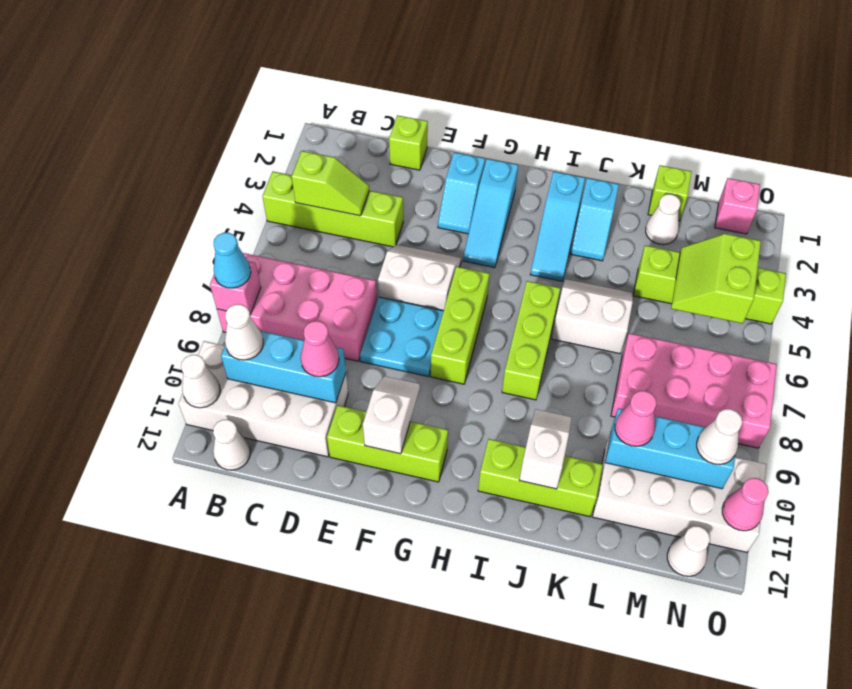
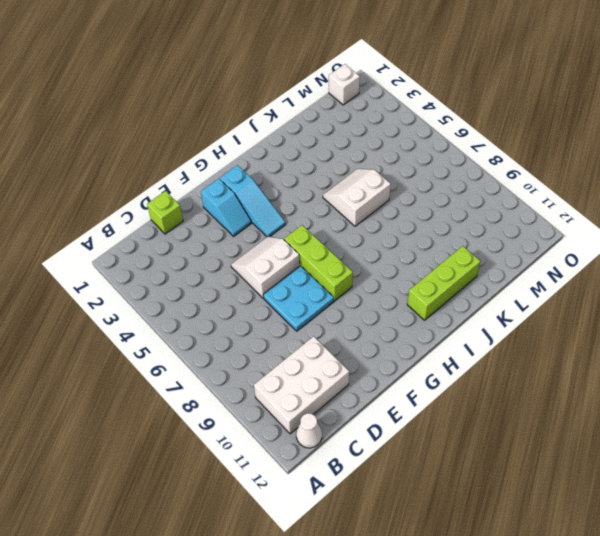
white 2x3 brick [254,336,349,434] -> white 2x4 brick [179,341,348,457]
white 1x1 brick [329,64,360,105] -> pink 1x1 brick [715,178,760,234]
none -> lime 1x4 brick [262,172,403,247]
none -> pink 2x4 brick [217,253,377,361]
none -> lime 1x3 brick [327,405,448,482]
none -> cyan 1x3 slope [530,172,585,281]

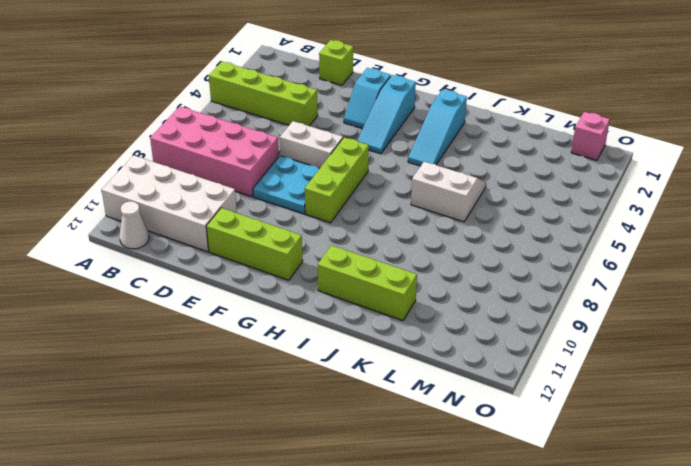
none -> lime 1x3 brick [502,281,560,400]
none -> cyan 1x2 slope [571,178,619,261]
none -> lime 1x1 brick [648,165,691,221]
none -> white 1x1 cone [646,194,681,245]

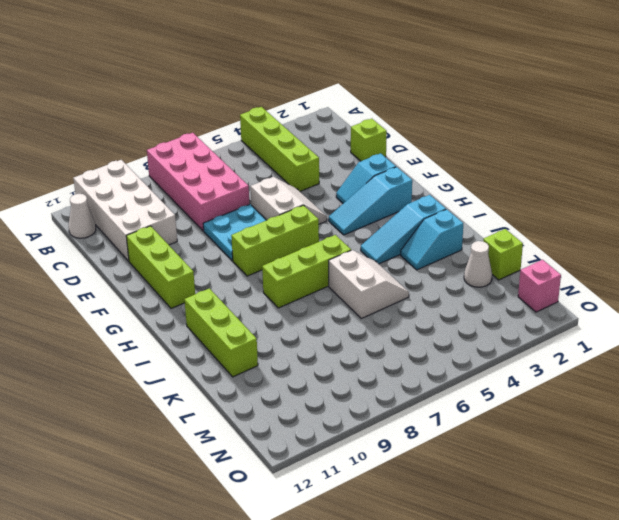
none -> lime 1x4 brick [633,245,786,324]
none -> pink 2x4 brick [611,333,777,448]
none -> white 2x4 brick [592,432,766,552]
none -> white 1x1 cone [667,526,710,576]

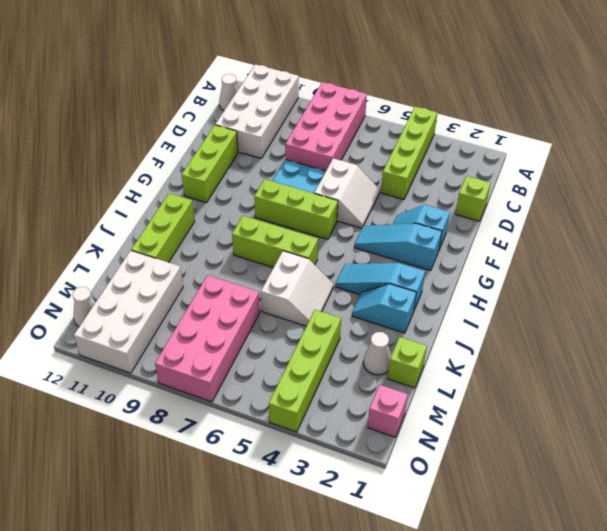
none -> pink 1x1 brick [210,261,261,315]
none -> white 1x1 cone [181,355,220,408]
none -> lime 1x2 slope [292,151,369,216]
none -> cyan 1x3 brick [221,331,346,403]

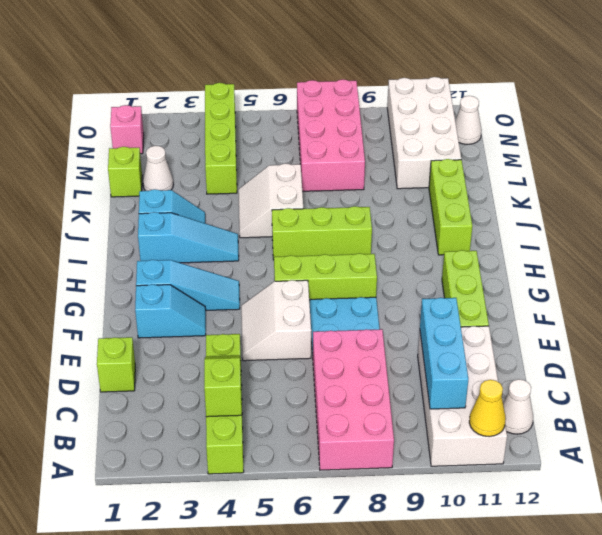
yellow 1x1 cone [469,380,506,437] -> white 1x1 cone [181,355,220,408]
none -> pink 1x1 brick [210,261,261,315]
none -> white 1x2 slope [363,376,420,454]
none -> white 1x2 slope [519,409,572,489]
none -> cyan 1x3 brick [605,408,735,489]

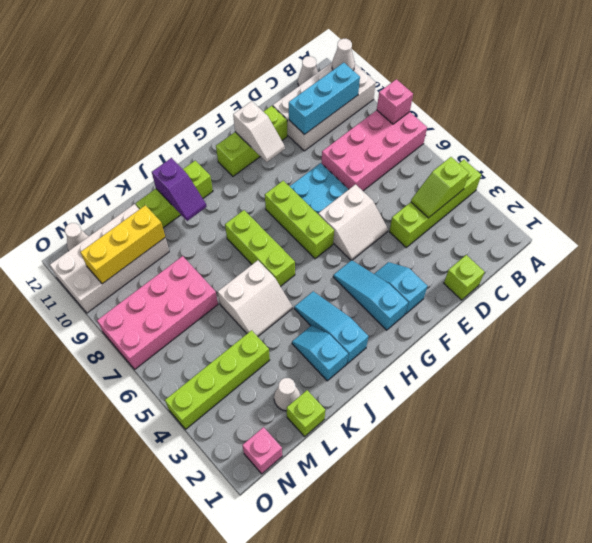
purple 1x2 slope [152,158,207,221] -> white 1x2 slope [519,409,572,489]
yellow 1x3 brick [80,205,165,284] -> cyan 1x3 brick [605,408,735,489]
none -> lime 2x2 slope [671,234,761,323]
none -> pink 1x1 cone [722,478,769,531]
none -> cyan 1x1 cone [214,233,251,288]
none -> white 1x1 cone [225,304,263,360]

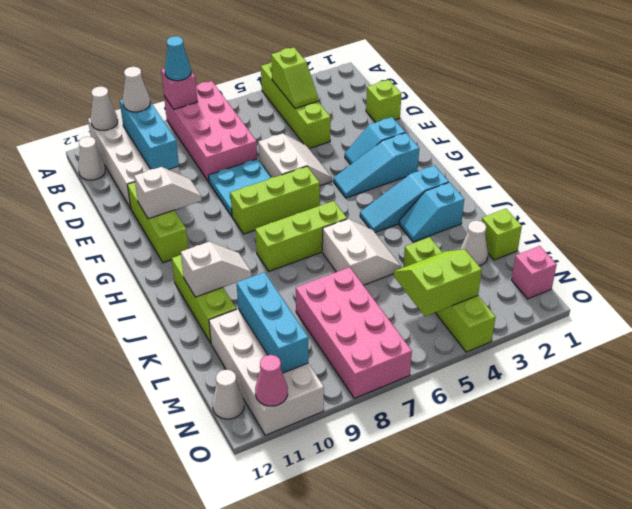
none -> pink 1x1 cone [301,321,339,377]
none -> pink 1x1 cone [615,391,657,446]
none -> white 1x1 cone [697,409,742,465]

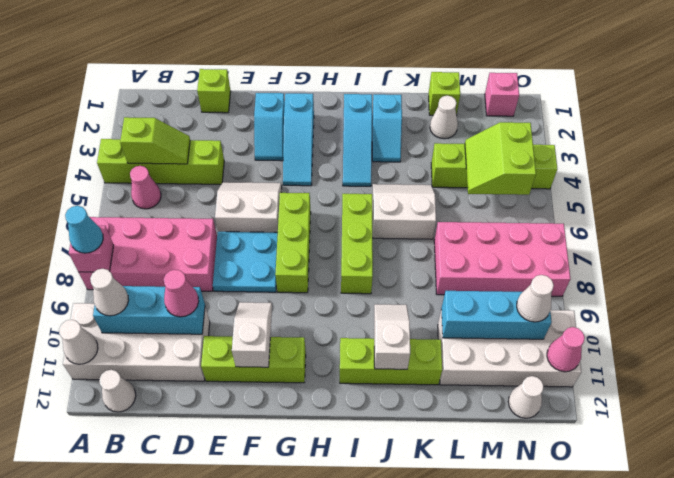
pink 1x1 cone [130,166,161,209] -> pink 1x1 cone moved to [615,391,657,446]

